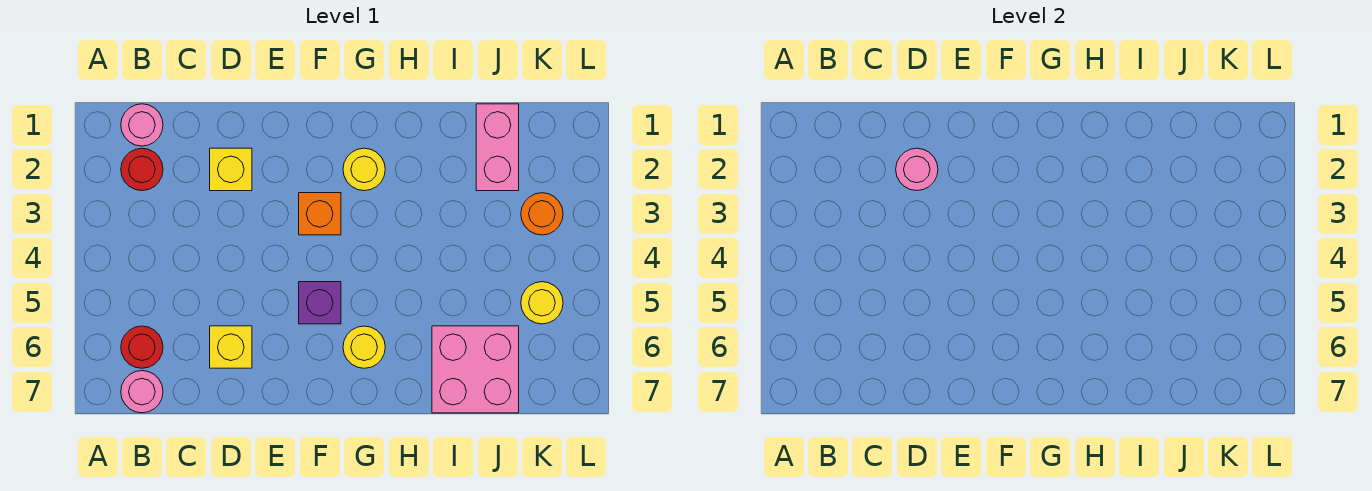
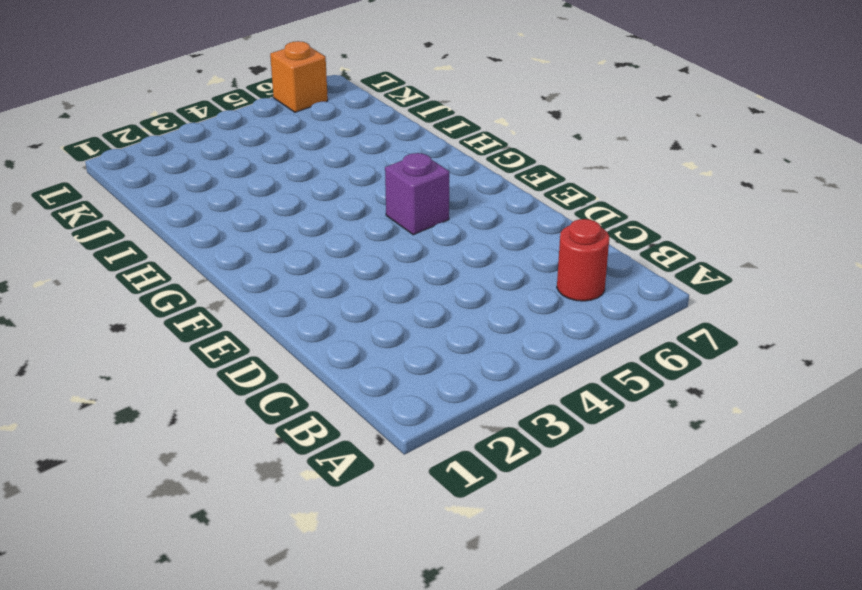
orange 1x1 brick [270,41,328,112] -> orange 1x1 brick moved to [299,193,341,235]
none -> pink 1x1 round brick [121,104,163,146]
none -> red 1x1 round brick [121,148,163,191]
none -> pink 1x1 round brick [121,371,163,413]

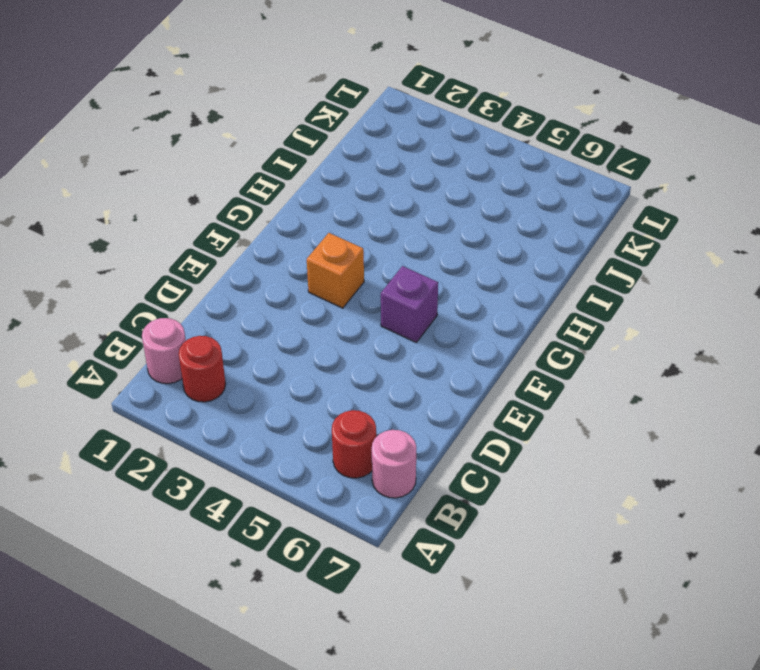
none -> yellow 1x1 brick [210,148,252,191]
none -> yellow 1x1 brick [210,326,252,368]
none -> yellow 1x1 round brick [343,148,385,191]

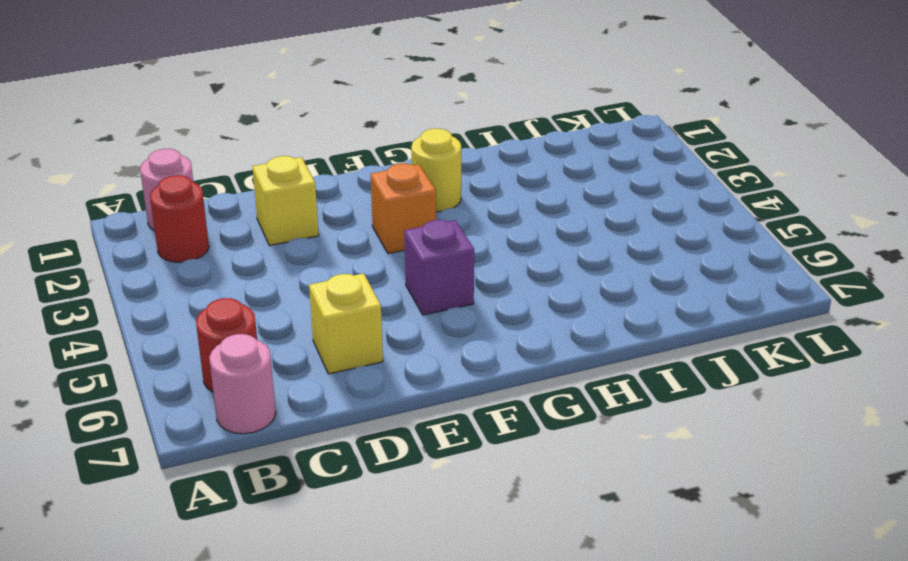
none -> yellow 1x1 round brick [343,326,385,368]
none -> pink 2x2 brick [432,326,519,413]
none -> pink 1x2 brick [476,104,519,191]

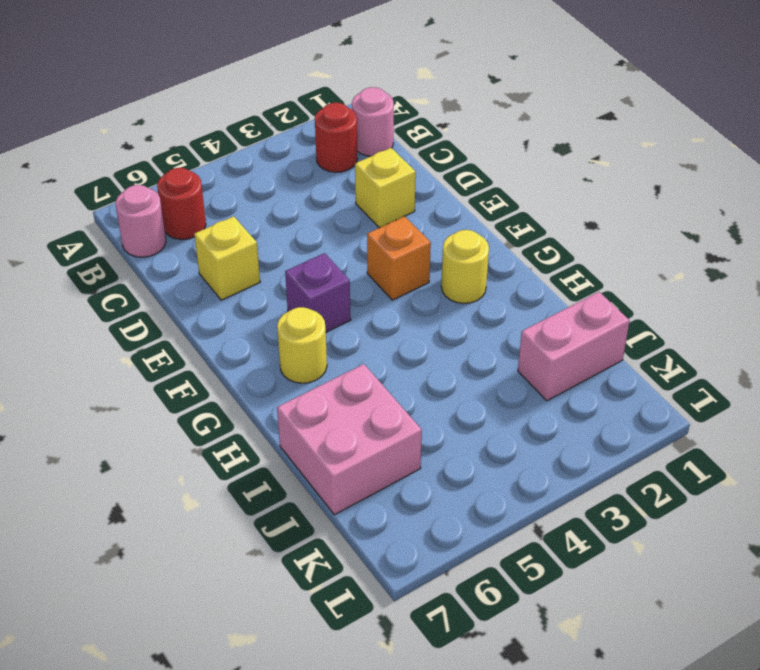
none -> orange 1x1 round brick [521,193,563,235]
none -> yellow 1x1 round brick [521,282,563,324]
none -> pink 1x1 round brick [896,148,938,191]

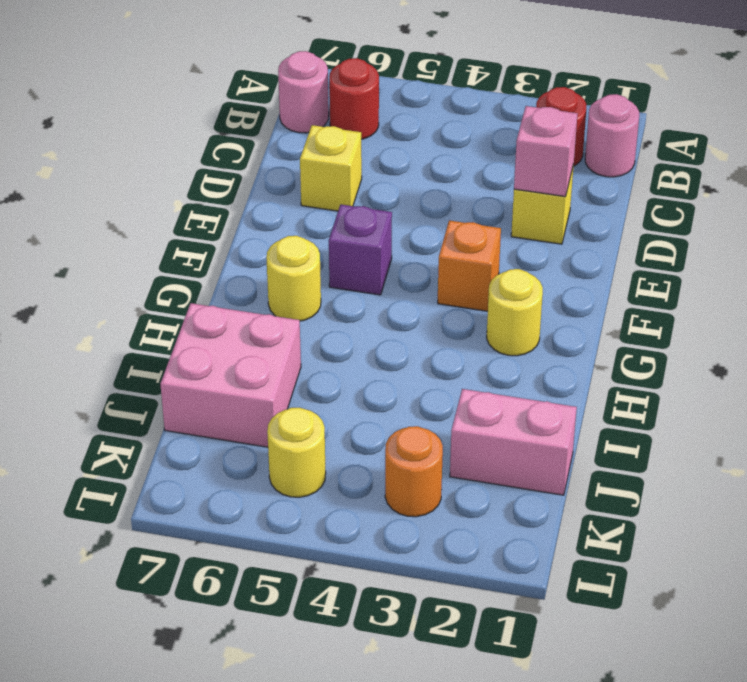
pink 1x1 brick [514,106,578,197] -> pink 1x1 round brick [896,148,938,191]

